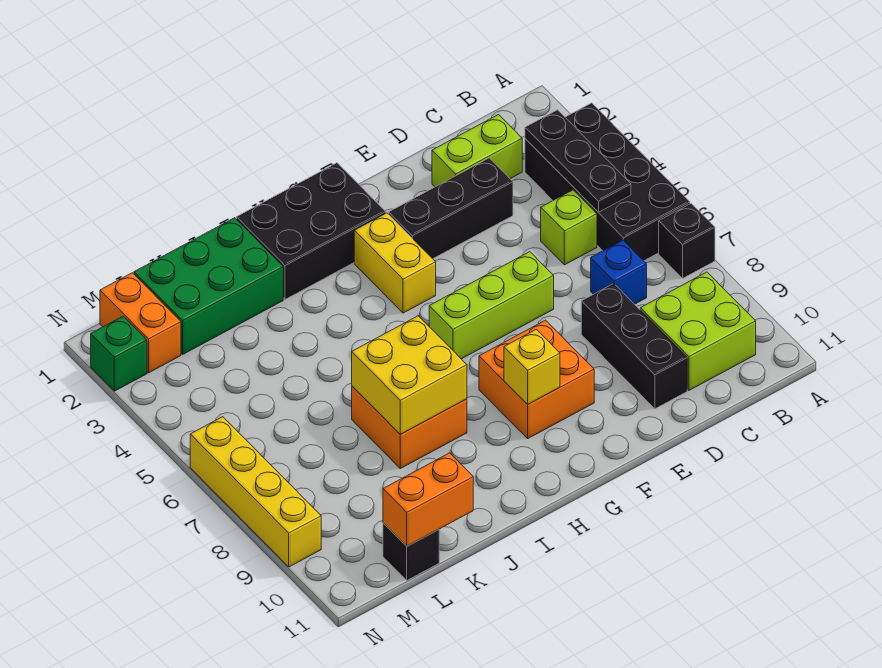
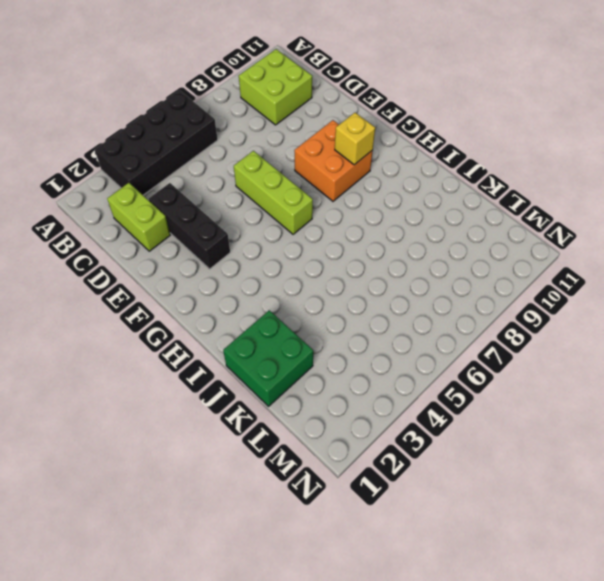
green 2x2 brick [223,310,313,406] -> green 2x3 brick [134,218,283,354]
none -> black 1x1 brick [659,204,715,278]
none -> lime 1x1 brick [541,190,597,265]
none -> blue 1x1 brick [591,240,647,304]

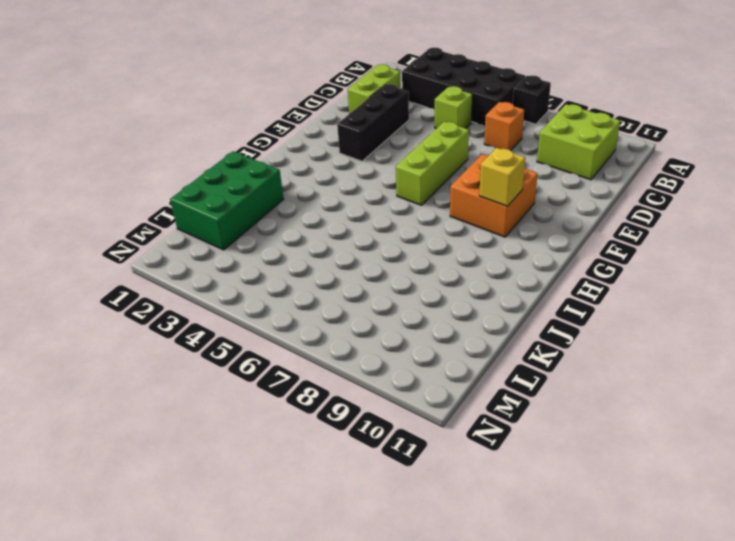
orange 1x1 brick [484,102,524,151] -> blue 1x1 brick [591,240,647,304]
none -> black 1x3 brick [581,284,687,409]
none -> black 2x3 brick [236,163,386,299]
none -> yellow 1x2 brick [354,213,436,313]

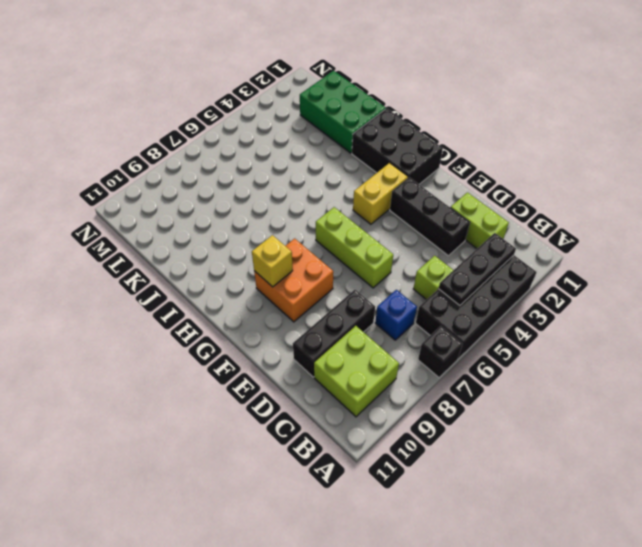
none -> orange 2x2 brick [352,386,467,468]
none -> black 1x1 brick [383,523,439,580]
none -> orange 1x2 brick [100,273,181,373]

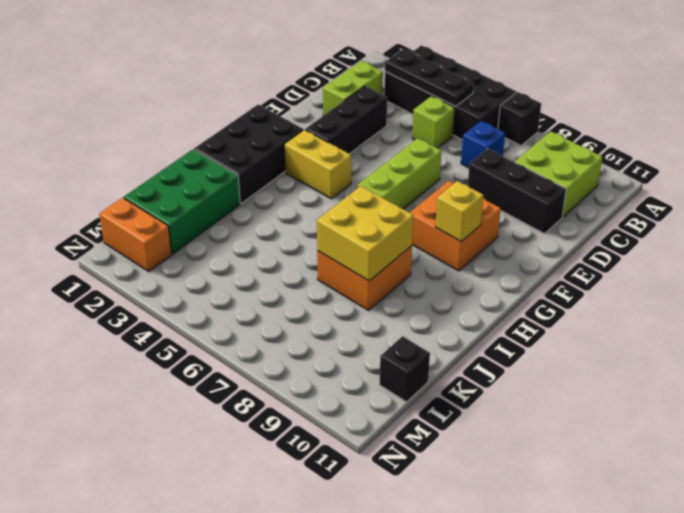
none -> green 1x1 brick [91,316,147,391]
none -> yellow 1x4 brick [190,417,321,567]
none -> orange 1x2 brick [383,453,473,546]

